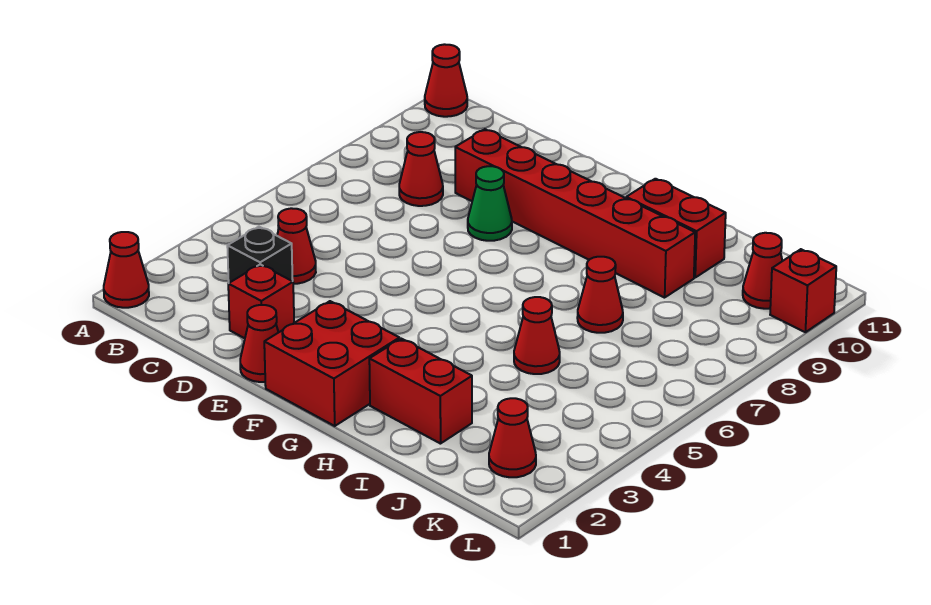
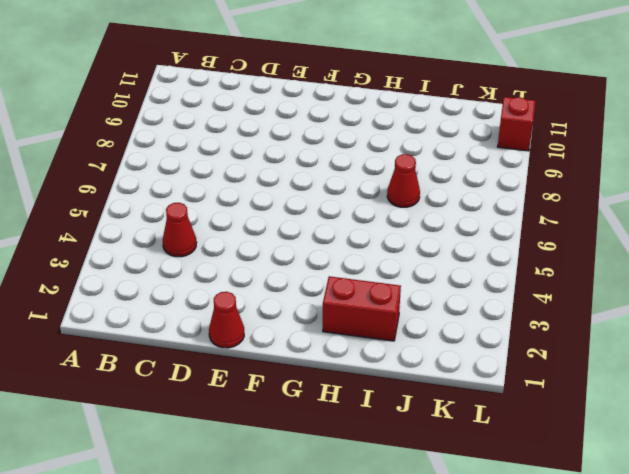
none -> red 1x1 cone [104,232,149,308]
none -> red 1x1 cone [425,44,467,117]
none -> black 1x1 brick [227,227,293,283]

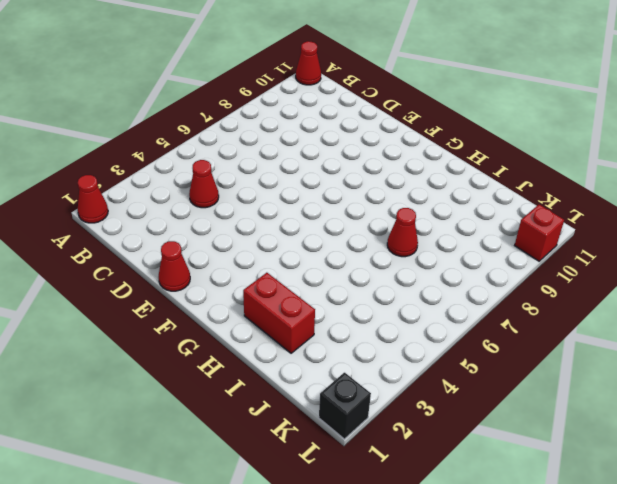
black 1x1 brick [319,373,371,439] -> black 1x1 brick moved to [227,227,293,283]
none -> red 1x1 cone [399,132,443,206]
none -> red 1x1 brick [228,264,294,338]
none -> red 1x6 brick [455,129,695,298]

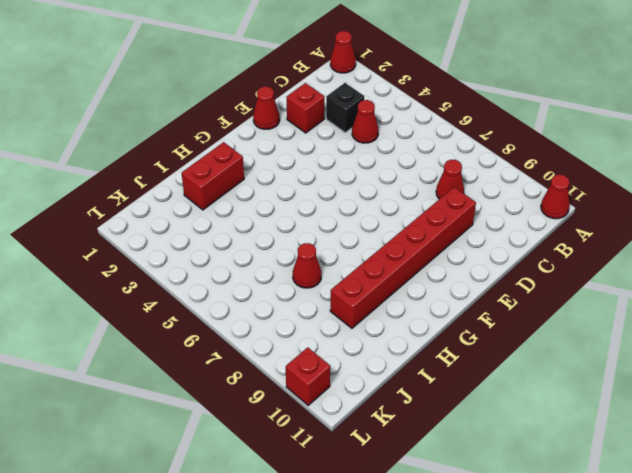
none -> green 1x1 cone [468,166,512,241]
none -> red 2x2 brick [264,301,399,426]
none -> red 1x2 brick [626,179,726,277]

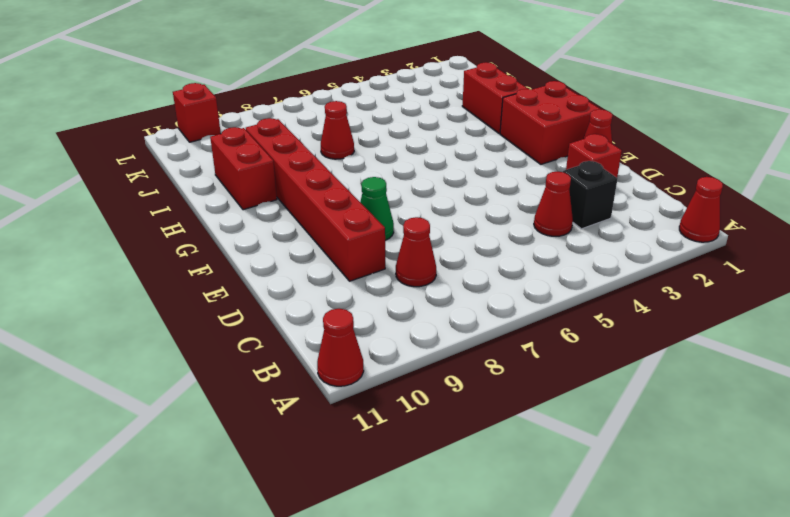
none -> red 1x1 cone [514,297,560,374]
none -> red 1x1 cone [489,398,536,477]
none -> red 1x1 cone [743,233,782,309]

